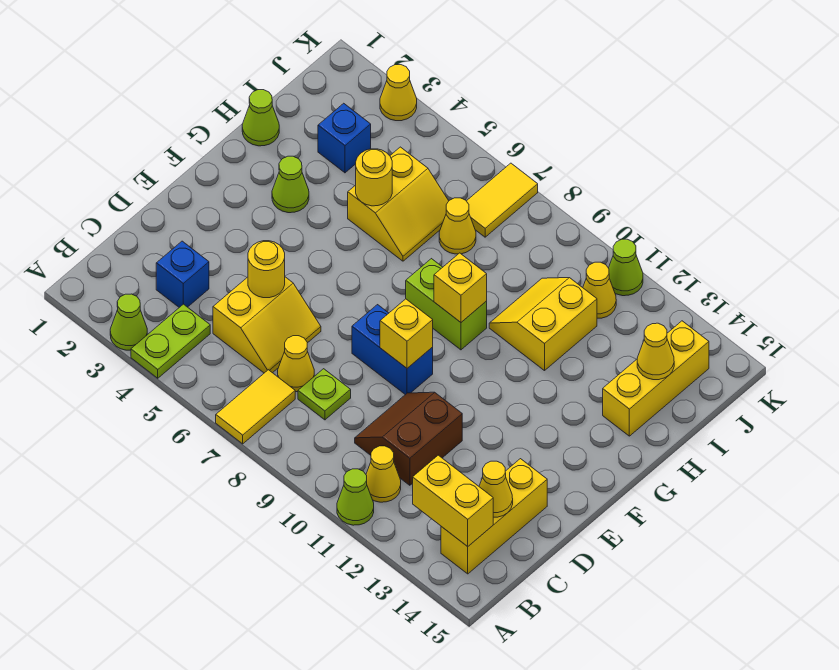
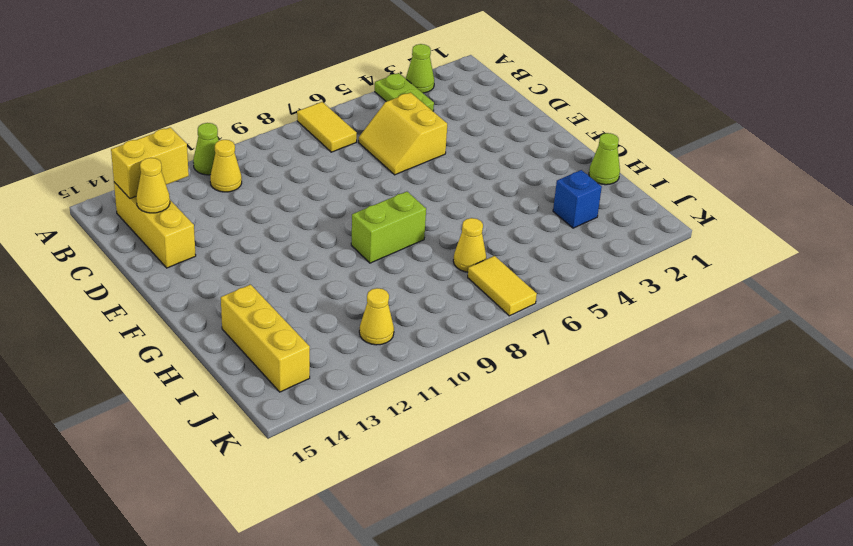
none -> blue 1x1 brick [156,241,209,307]
none -> yellow 1x1 cone [278,336,314,392]
none -> lime 1x1 plate [298,369,351,420]
none -> brown 2x2 slope [355,392,462,485]

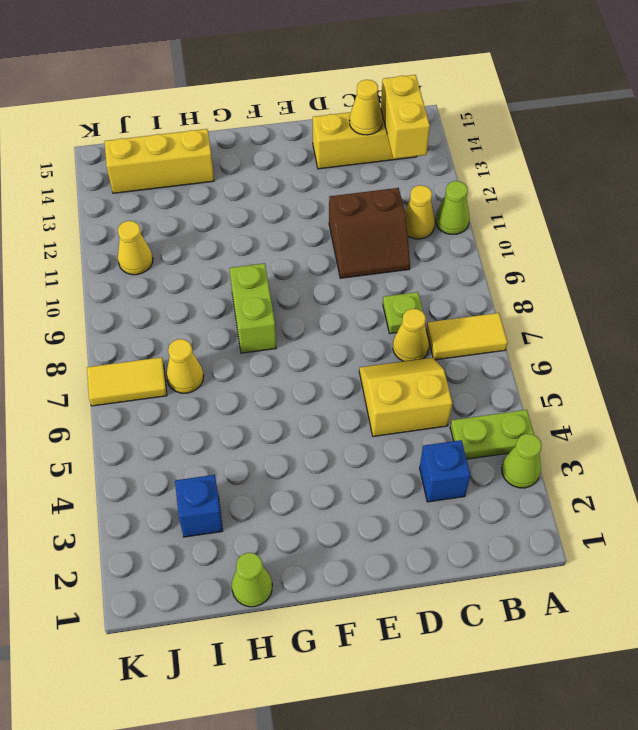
none -> blue 1x2 brick [352,305,433,395]
none -> lime 1x1 cone [272,156,309,213]
none -> yellow 2x2 slope [348,147,448,261]
none -> yellow 2x2 slope [489,278,597,371]

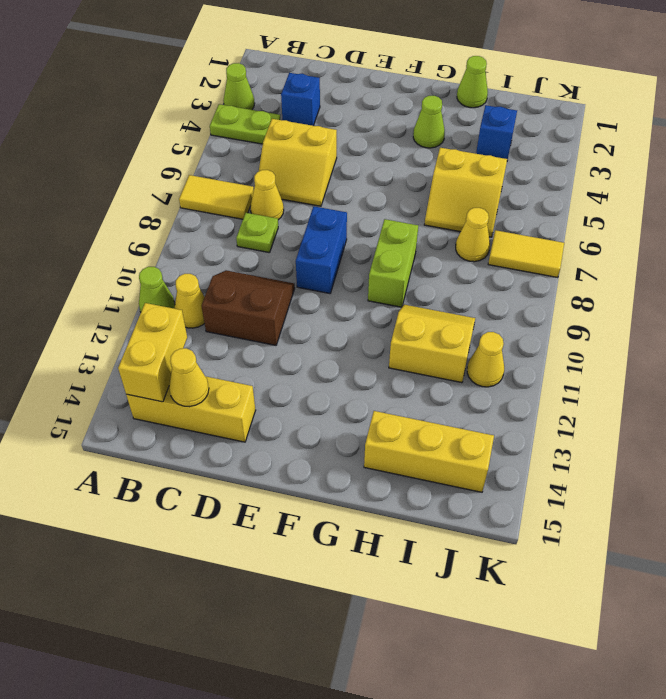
none -> yellow 1x1 cone [380,65,417,121]
none -> lime 1x1 cone [609,239,643,296]
none -> yellow 1x1 round brick [248,241,285,298]
none -> yellow 1x1 brick [380,299,433,368]

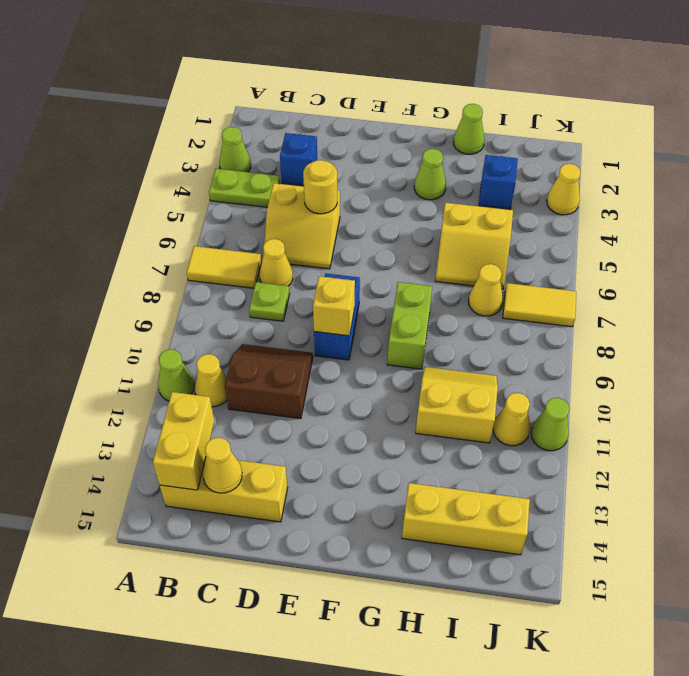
none -> yellow 1x1 brick [434,253,487,322]
none -> yellow 1x1 round brick [356,149,392,206]
none -> yellow 1x1 cone [637,323,674,380]

